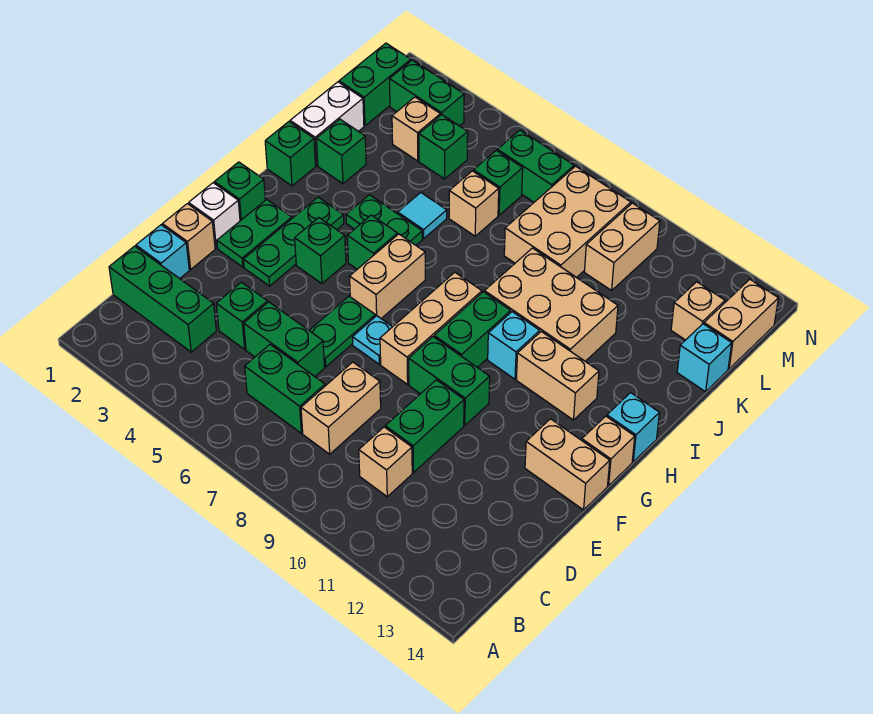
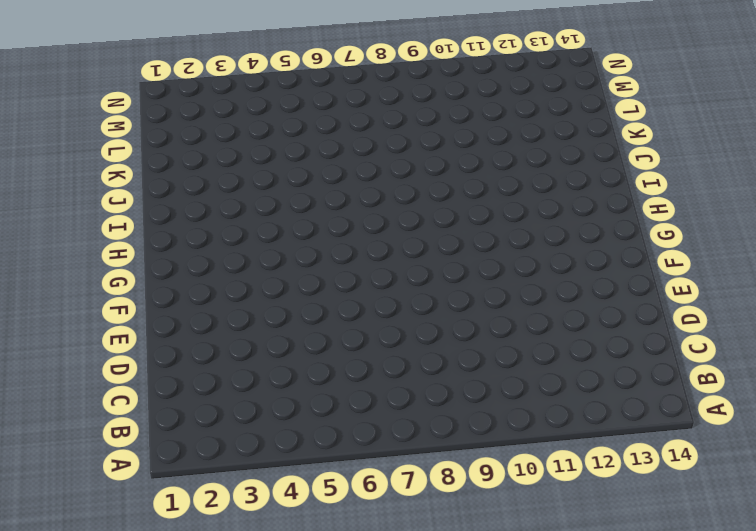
none -> green 1x3 brick [109,246,216,352]
none -> green 1x2 brick [245,345,325,433]
none -> tan 1x2 brick [301,362,381,454]
none -> tan 1x1 brick [359,427,412,497]

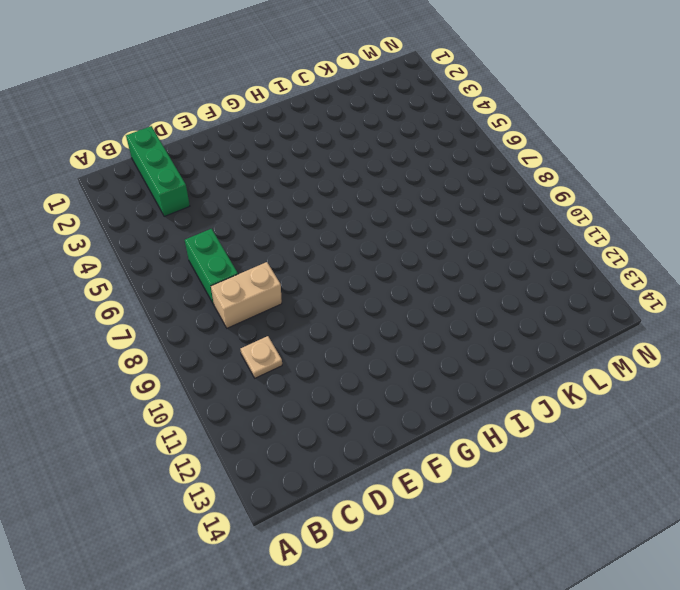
tan 1x1 plate [241,336,282,378] -> tan 1x1 brick [359,427,412,497]
none -> cyan 1x1 brick [136,225,189,279]
none -> green 1x1 brick [216,282,268,349]
none -> green 1x2 brick [244,302,325,376]
none -> green 1x2 brick [385,380,464,473]

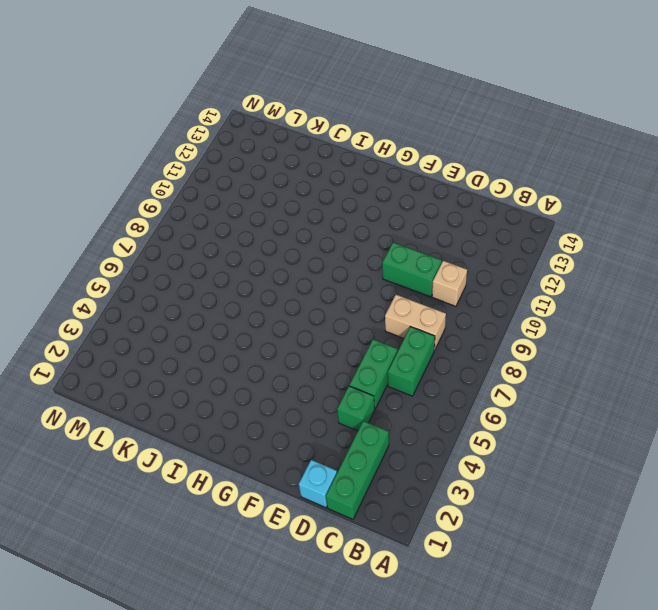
none -> tan 1x1 brick [162,204,215,269]
none -> green 1x2 plate [309,296,375,367]
none -> white 1x1 brick [189,183,240,248]
none -> green 1x2 plate [217,200,292,267]

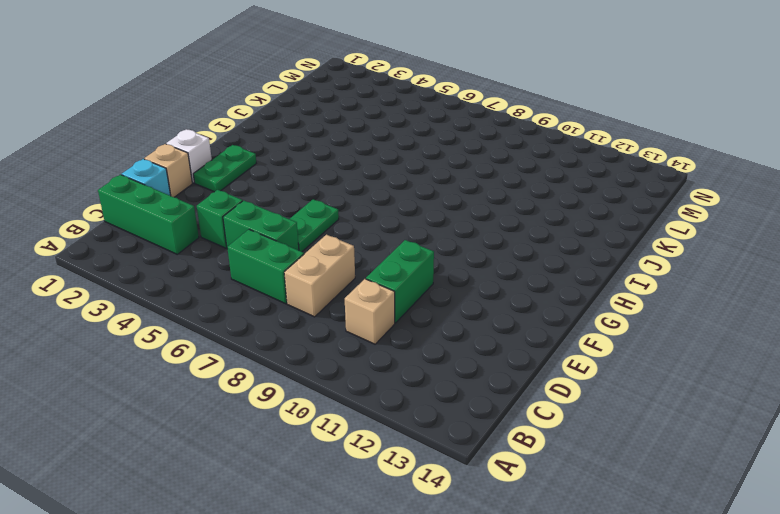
none -> green 1x3 plate [243,197,344,286]
none -> cyan 1x1 plate [352,316,392,364]
none -> tan 1x3 brick [380,272,482,384]
none -> green 1x2 brick [409,337,490,425]

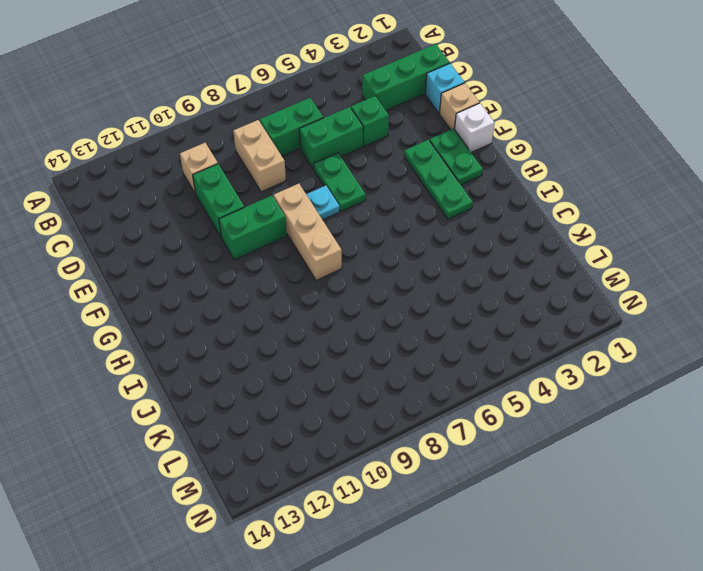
none -> tan 1x2 brick [525,419,610,510]
none -> green 1x1 brick [214,162,265,221]
none -> green 1x1 brick [295,218,346,284]
none -> tan 1x2 brick [350,234,425,318]

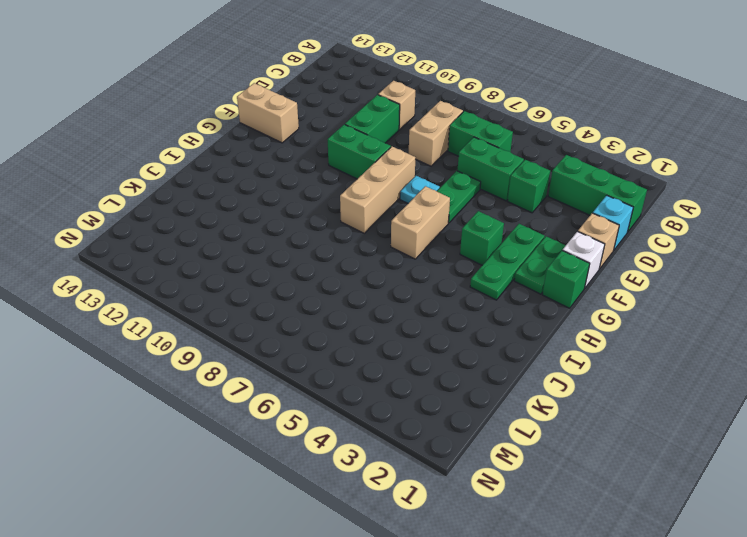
none -> green 1x2 brick [434,292,511,367]
none -> tan 1x1 brick [582,416,635,486]
none -> green 1x1 brick [347,215,398,269]
none -> cyan 1x1 brick [488,312,540,379]

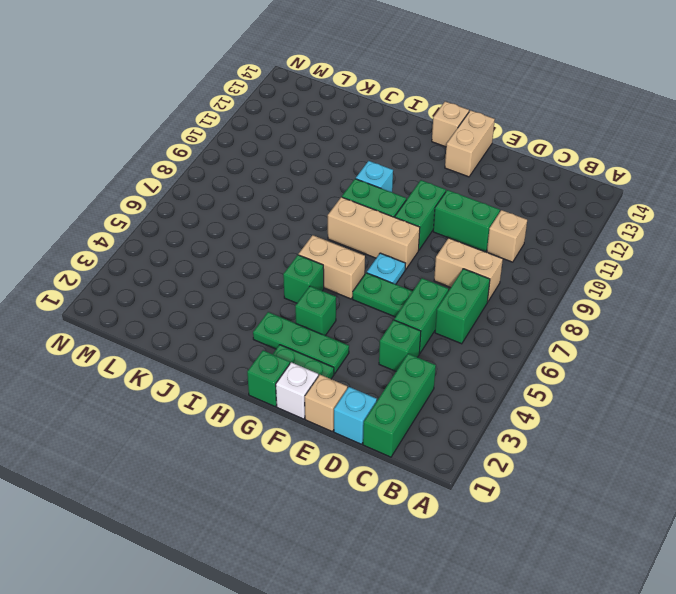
none -> tan 1x2 brick [516,331,599,420]
none -> cyan 1x1 brick [607,393,659,462]
none -> green 1x1 brick [265,122,315,186]
none -> green 1x2 plate [346,195,422,245]

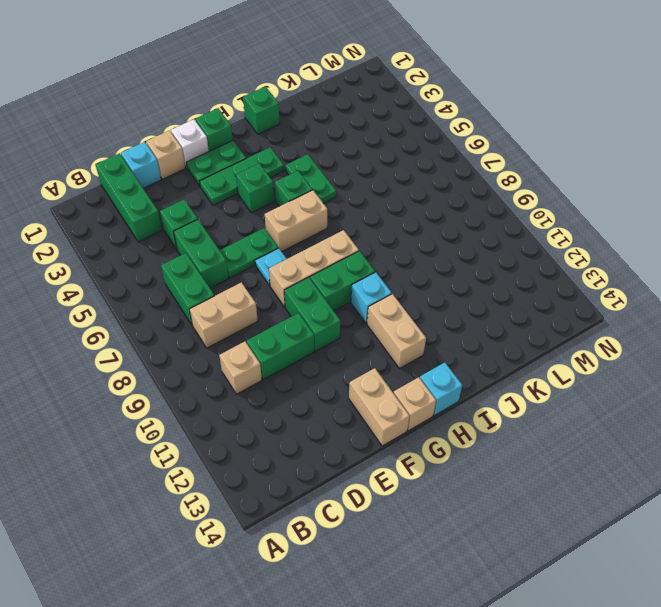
none -> tan 2x3 brick [484,248,618,361]
none -> white 1x2 brick [290,82,364,166]
none -> green 1x1 brick [317,119,366,184]
none -> cyan 1x1 tile [398,193,447,239]

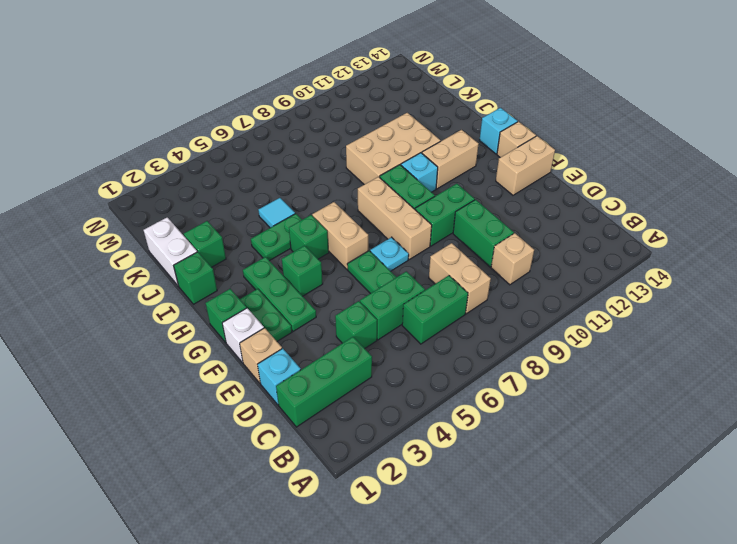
none -> tan 1x1 brick [449,171,499,236]
none -> tan 2x3 brick [504,166,631,278]
none -> cyan 1x1 brick [677,324,732,392]
none -> green 1x2 brick [339,43,411,126]

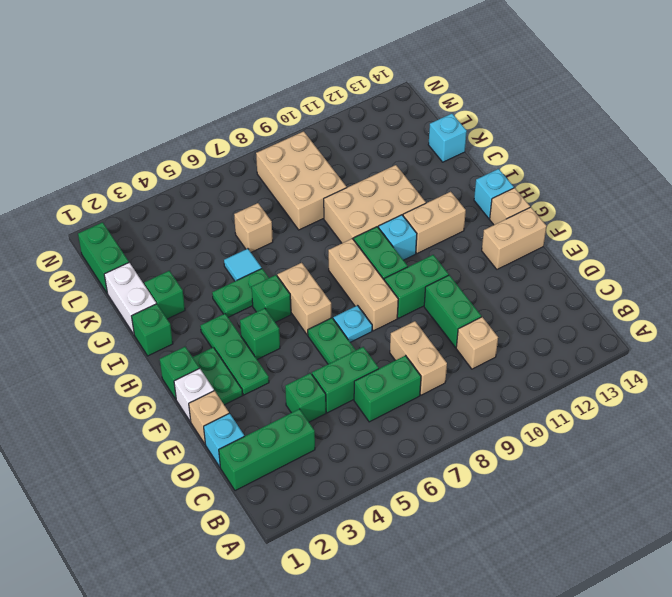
none -> tan 1x1 brick [392,97,440,161]
none -> green 1x1 brick [419,115,468,179]
none -> green 1x1 brick [473,150,523,215]
none -> tan 1x2 brick [584,203,660,290]

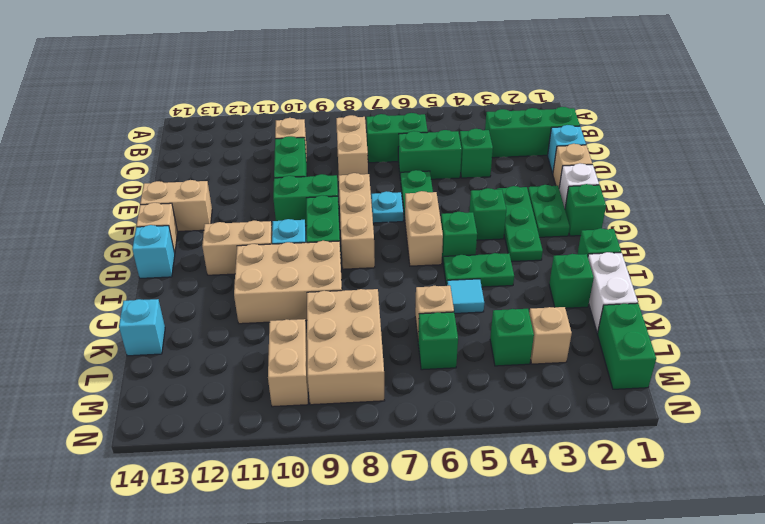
none -> tan 1x1 brick [671,282,725,340]
none -> tan 1x2 brick [704,279,778,369]
none -> green 1x2 brick [390,60,464,126]
none -> green 1x2 brick [497,130,574,202]

